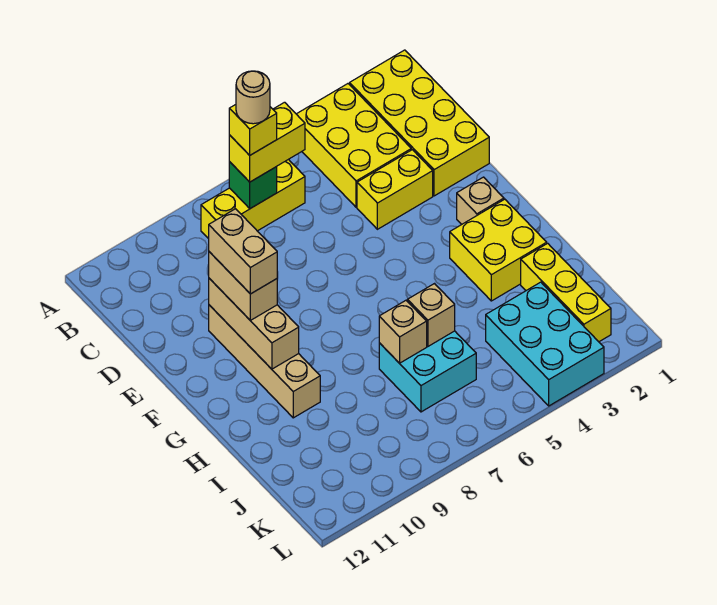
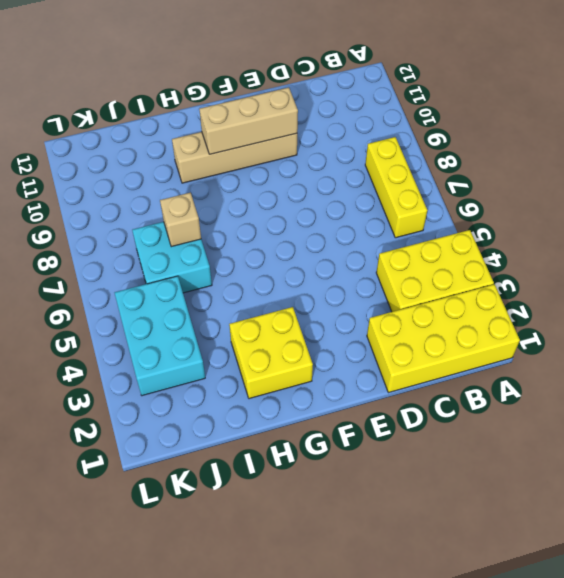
cyan 2x3 brick [115,276,205,396] -> cyan 2x3 brick turned to [486,282,604,406]
none -> yellow 1x2 brick [357,150,433,229]
none -> tan 1x1 brick [457,177,504,224]
none -> yellow 1x3 brick [521,243,611,342]

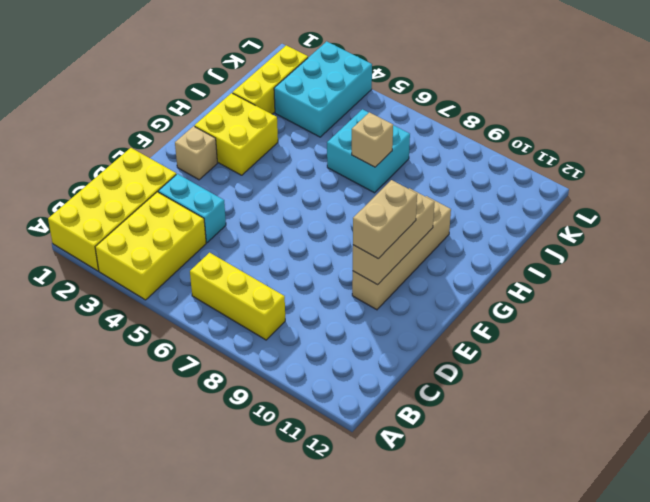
cyan 1x2 brick [158,174,226,243] -> yellow 1x2 brick [357,150,433,229]
none -> green 1x1 brick [229,162,277,209]
none -> tan 1x1 brick [408,284,455,346]
none -> yellow 1x2 brick [229,102,305,182]

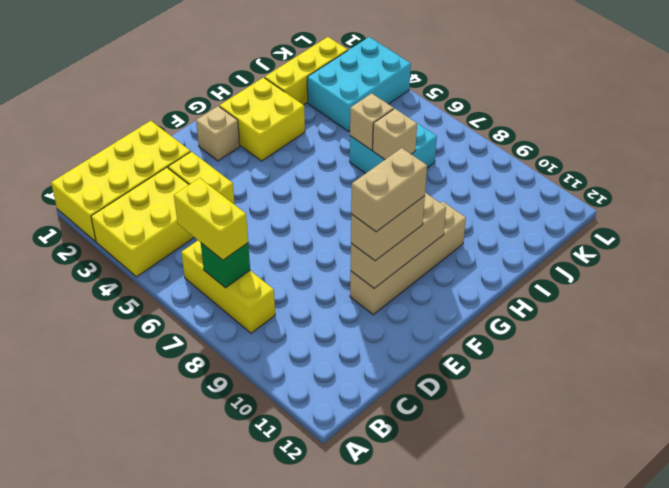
none -> yellow 1x1 brick [229,105,277,155]
none -> tan 1x1 round brick [236,71,270,124]

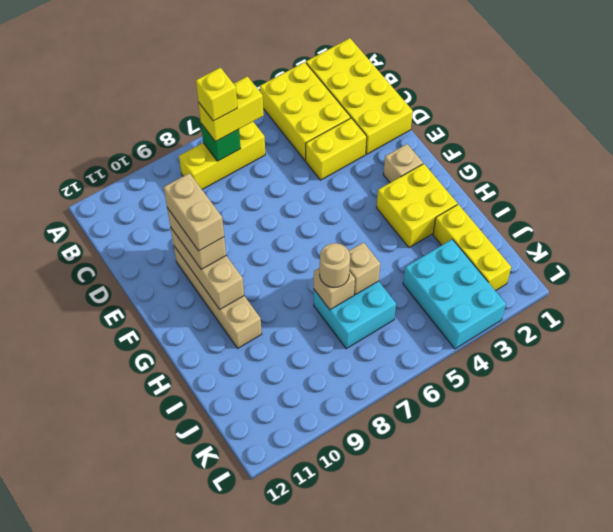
tan 1x1 round brick [320,243,350,287] -> tan 1x1 round brick moved to [236,71,270,124]

